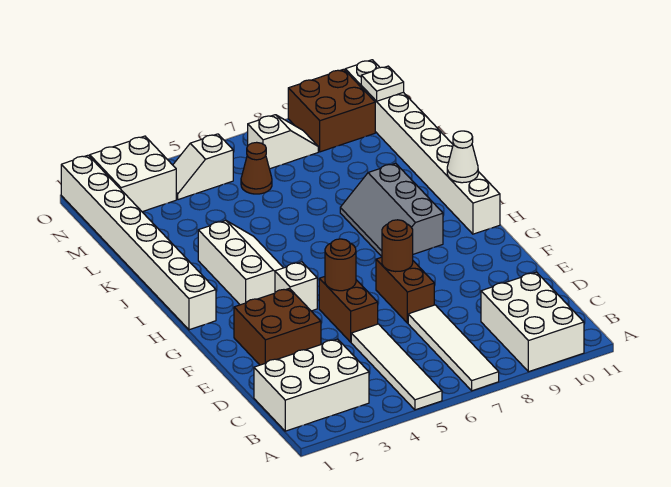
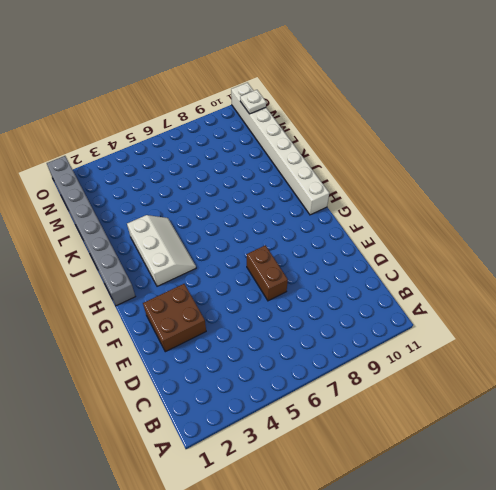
grey 1x8 brick [47,156,135,306] -> white 1x8 brick [61,155,216,330]
none -> white 1x4 tile [351,324,442,410]
none -> white 1x4 tile [408,305,499,391]
none -> white 2x3 brick [481,272,584,372]

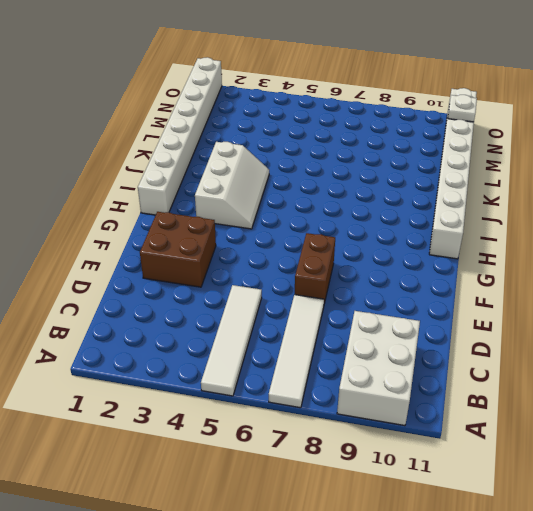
none -> white 2x3 brick [254,339,369,431]
none -> brown 1x2 brick [319,277,378,342]
none -> white 1x1 brick [275,262,317,311]

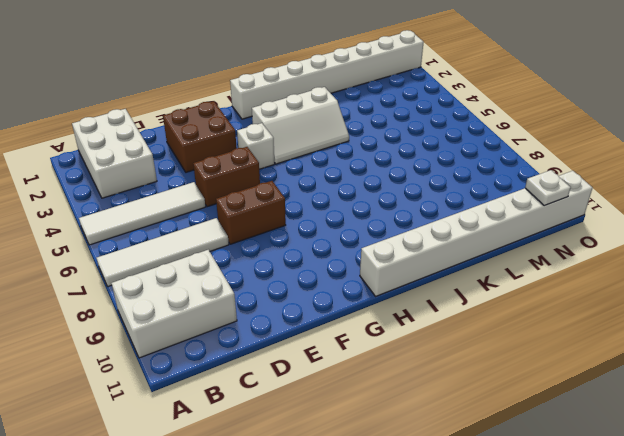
none -> grey 2x3 slope [340,163,443,256]
none -> brown 1x1 cone [241,142,272,194]
none -> white 2x2 brick [90,136,176,212]

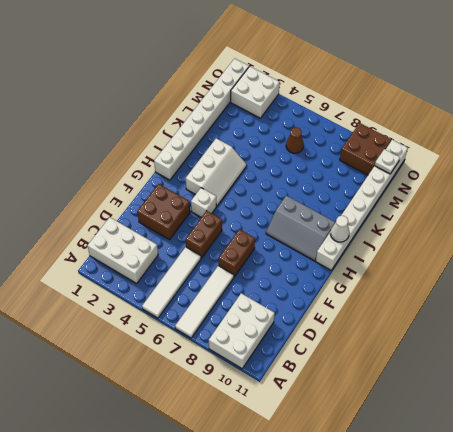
grey 2x3 slope [266,195,335,261] -> grey 2x3 slope turned to [340,163,443,256]
none -> white 1x2 slope [173,134,233,200]
none -> white 1x2 slope [248,115,318,169]
none -> brown 1x1 round brick [325,239,356,291]

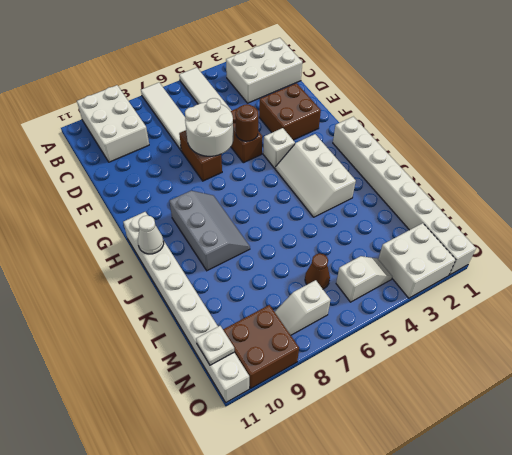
white 2x2 round brick [185,98,233,156] -> brown 1x1 round brick [382,220,413,272]

